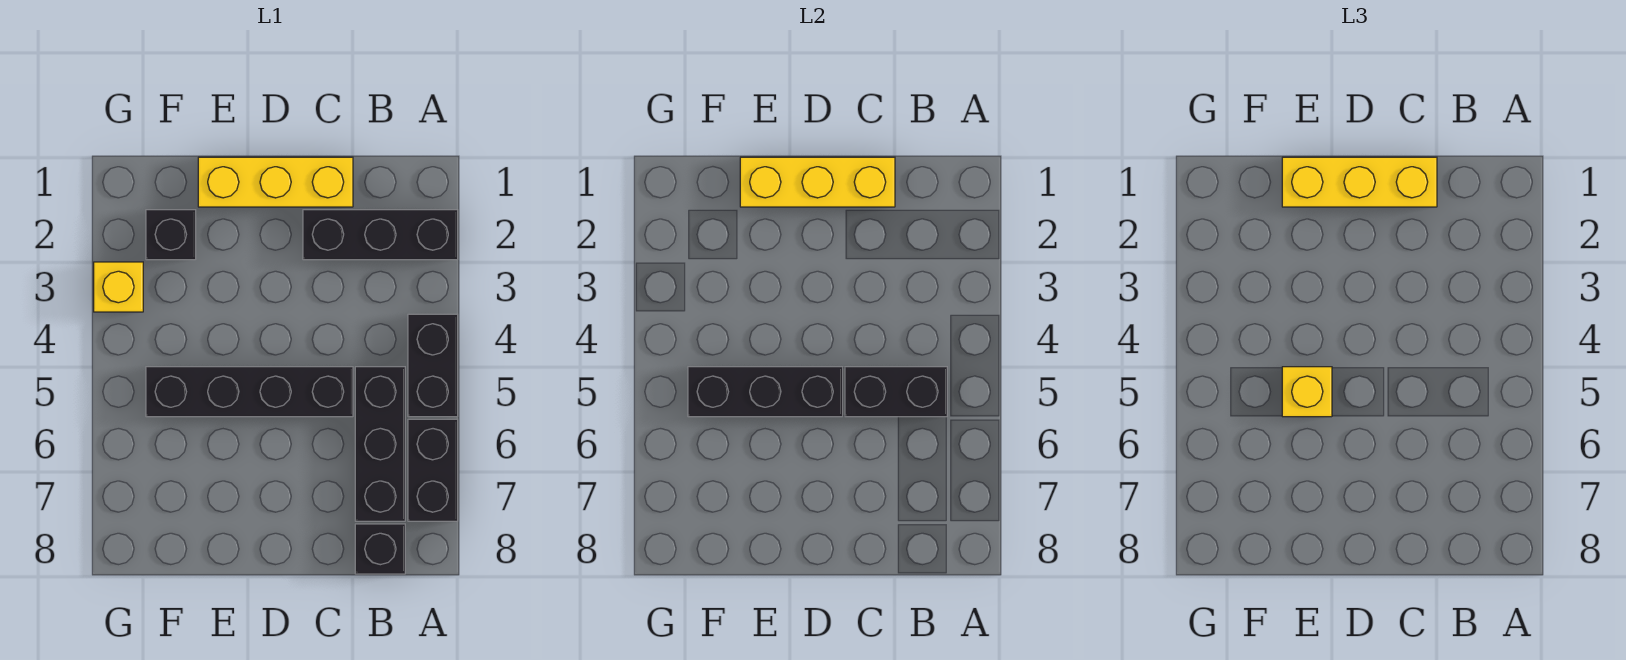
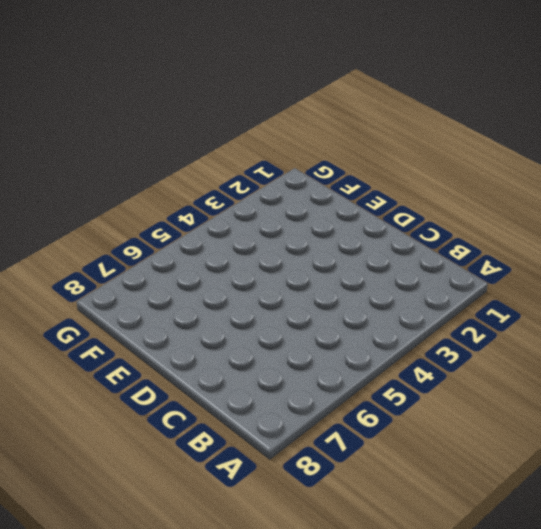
none -> black 1x3 brick [303,210,458,260]
none -> black 1x2 brick [408,314,458,417]
none -> black 1x2 brick [408,419,458,521]

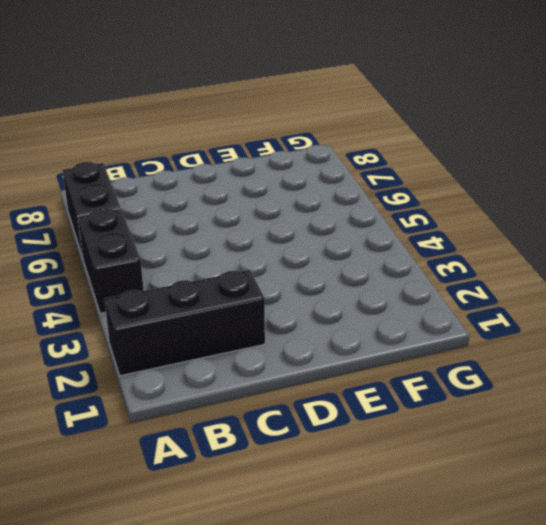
none -> black 1x3 brick [355,367,405,521]
none -> black 1x1 brick [355,524,405,574]
none -> yellow 1x3 brick [198,157,353,207]

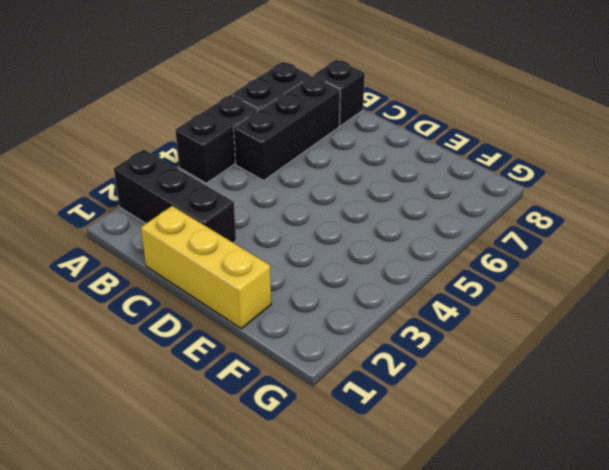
none -> black 1x4 brick [146,367,353,417]
none -> black 1x1 brick [146,210,196,260]
none -> yellow 1x1 brick [94,262,143,312]

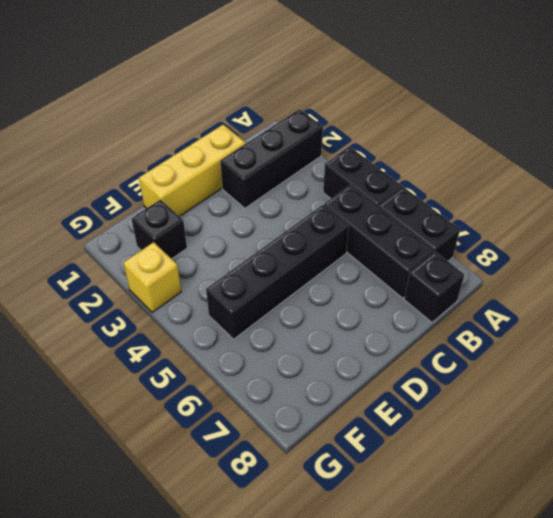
none -> black 1x2 brick [845,367,947,417]
none -> yellow 1x3 brick [740,157,895,207]
none -> black 1x3 brick [688,367,843,417]

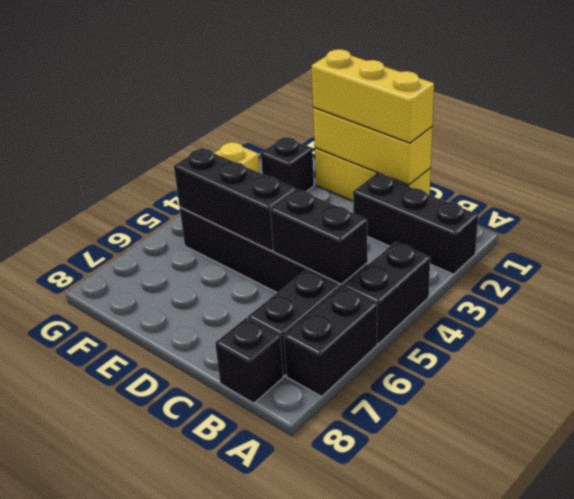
none -> yellow 1x1 brick [1282,367,1332,417]

